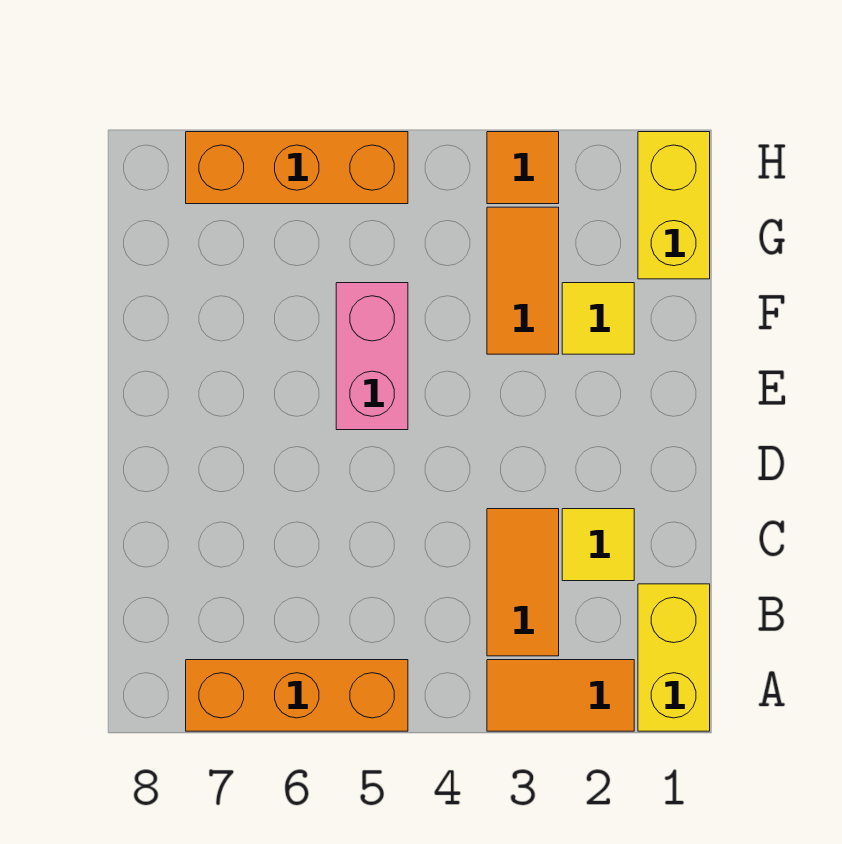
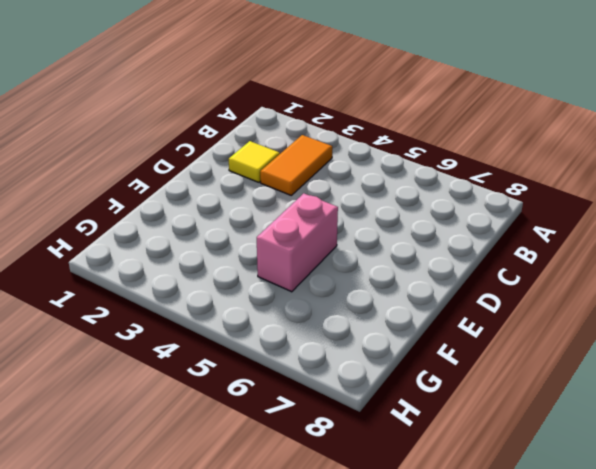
none -> yellow 1x2 brick [638,584,710,731]
none -> orange 1x2 tile [487,660,634,731]

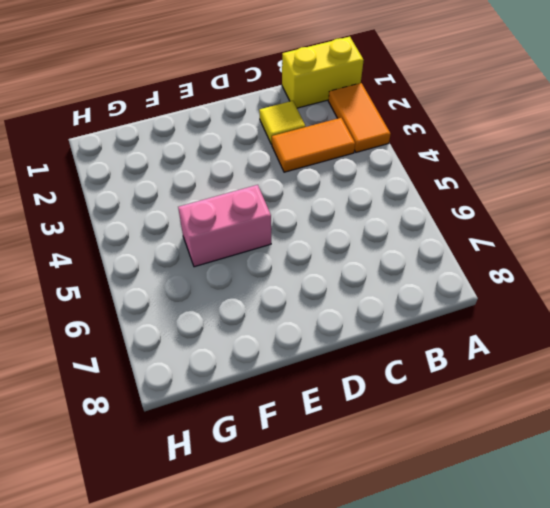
none -> orange 1x3 brick [186,660,408,731]
none -> yellow 1x1 tile [562,283,634,354]

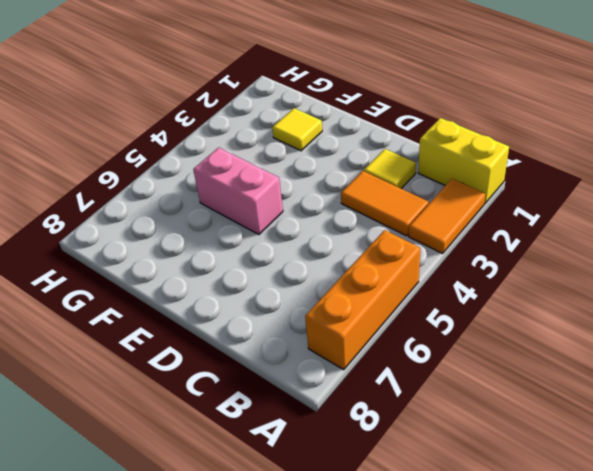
none -> orange 1x2 tile [487,207,559,354]
none -> yellow 1x2 brick [638,132,710,279]

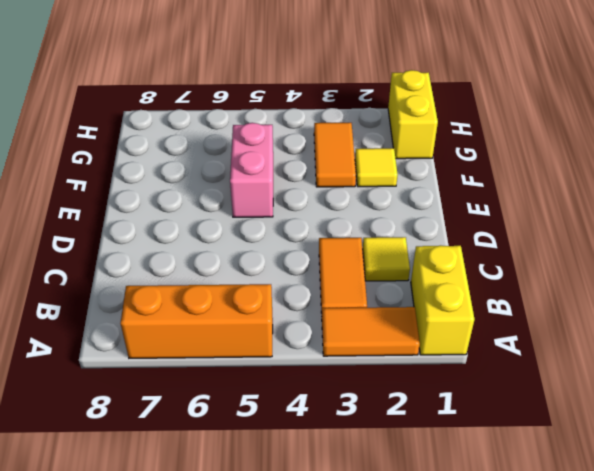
none -> orange 1x1 tile [487,132,559,204]
none -> orange 1x3 brick [186,132,408,204]

